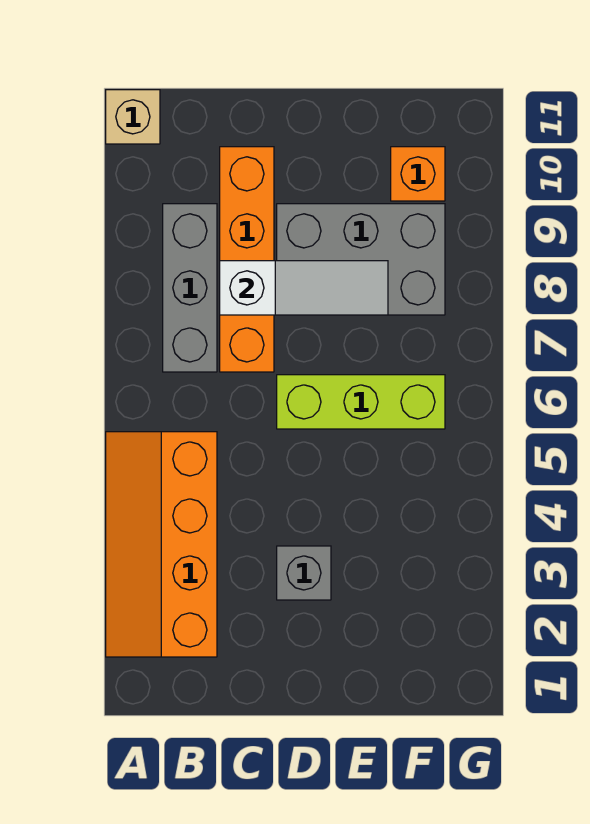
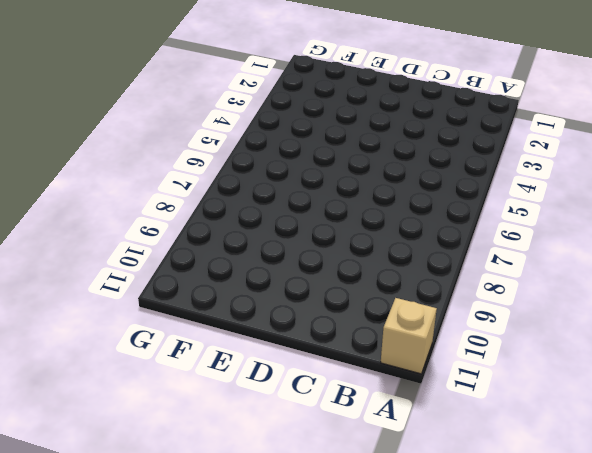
none -> orange 2x4 slope [106,432,217,657]
none -> grey 1x3 brick [163,204,217,372]

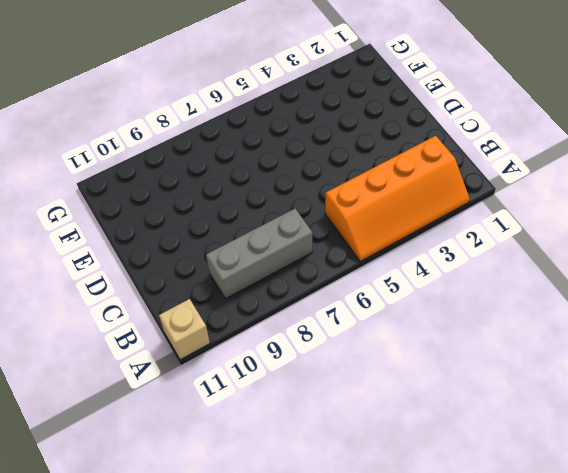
none -> orange 1x4 brick [220,147,274,372]
none -> grey 1x1 brick [277,546,331,600]

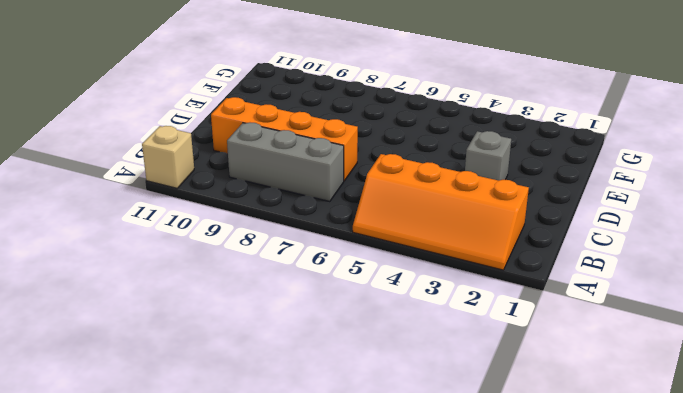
none -> lime 1x3 brick [277,375,445,429]
none -> grey 2x3 brick [277,204,445,315]

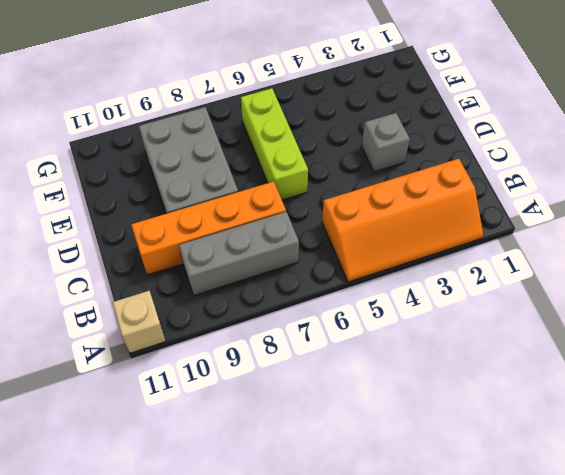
none -> orange 1x1 brick [391,147,445,201]
none -> white 1x3 slope [220,261,388,315]

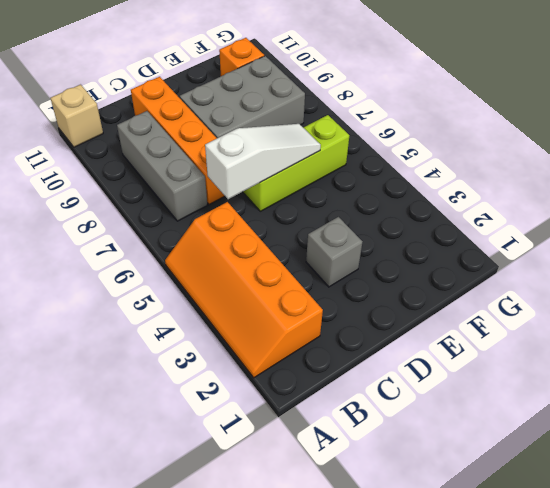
white 1x3 slope [205,124,321,199] -> white 1x3 slope moved to [220,261,388,315]

